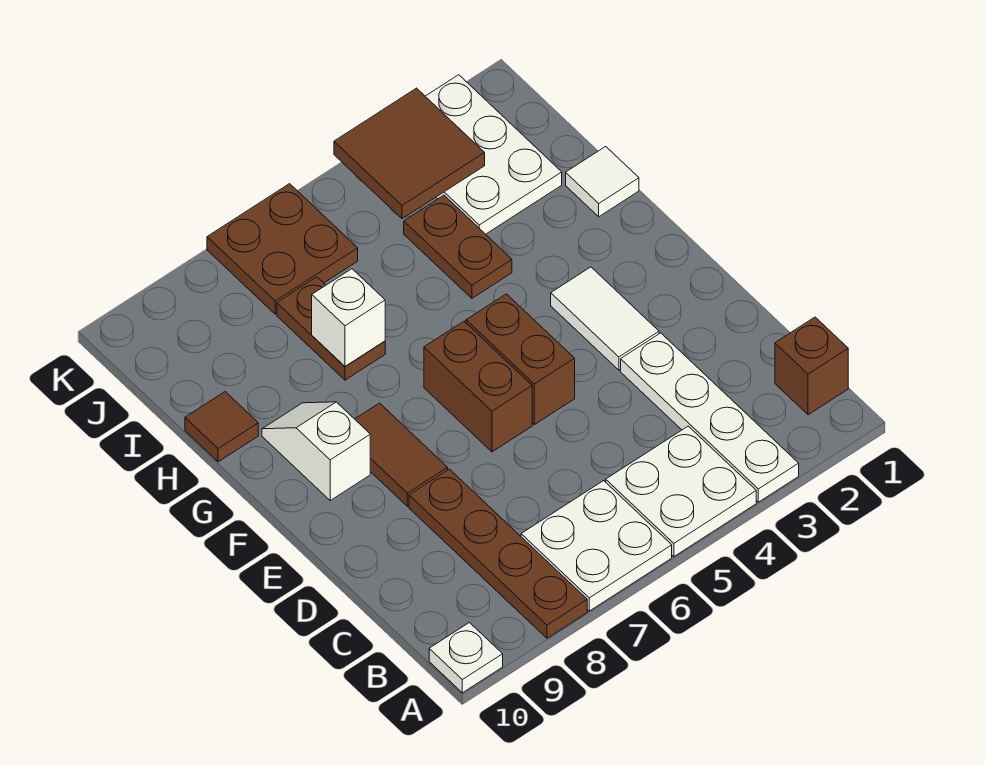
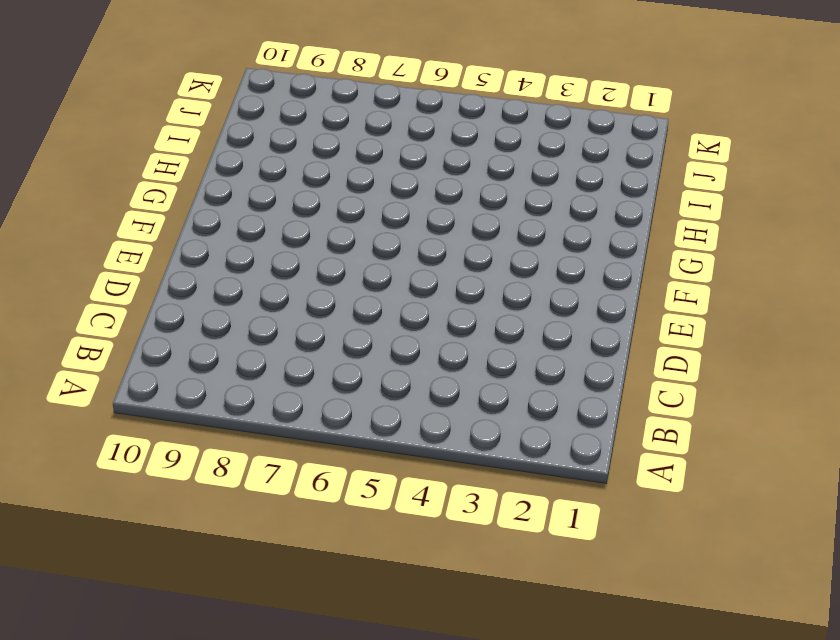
none -> white 1x4 plate [621,333,799,502]
none -> white 2x2 plate [606,426,756,557]
none -> white 2x2 plate [521,481,672,611]

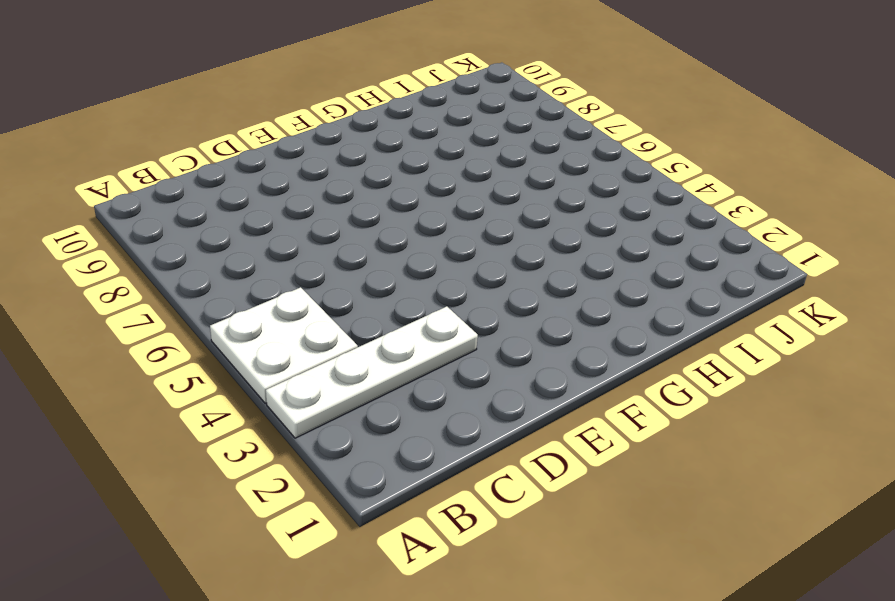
none -> white 2x2 plate [521,481,672,611]
none -> brown 1x4 plate [409,469,587,638]
none -> white 1x1 plate [429,623,503,693]

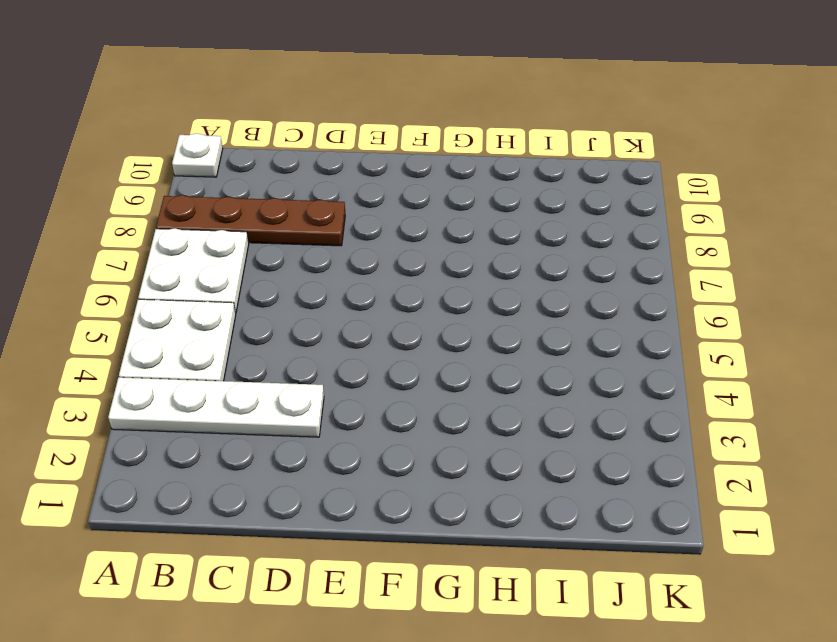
none -> brown 1x1 brick [775,317,848,415]
none -> white 1x2 tile [551,267,659,370]
none -> brown 1x2 brick [466,294,575,425]

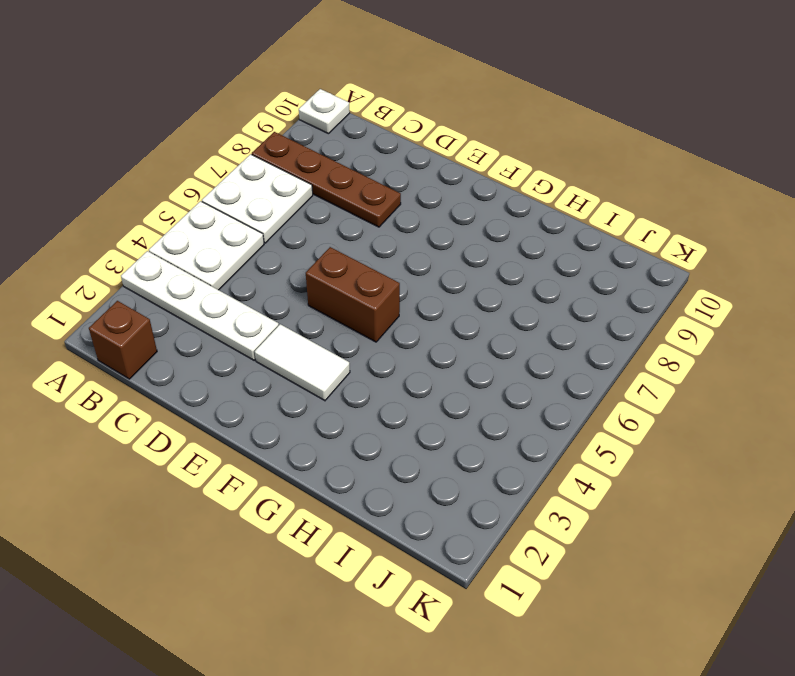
none -> brown 1x2 brick [424,321,532,452]
none -> brown 1x2 tile [355,403,448,506]
none -> white 1x2 slope [262,402,370,500]

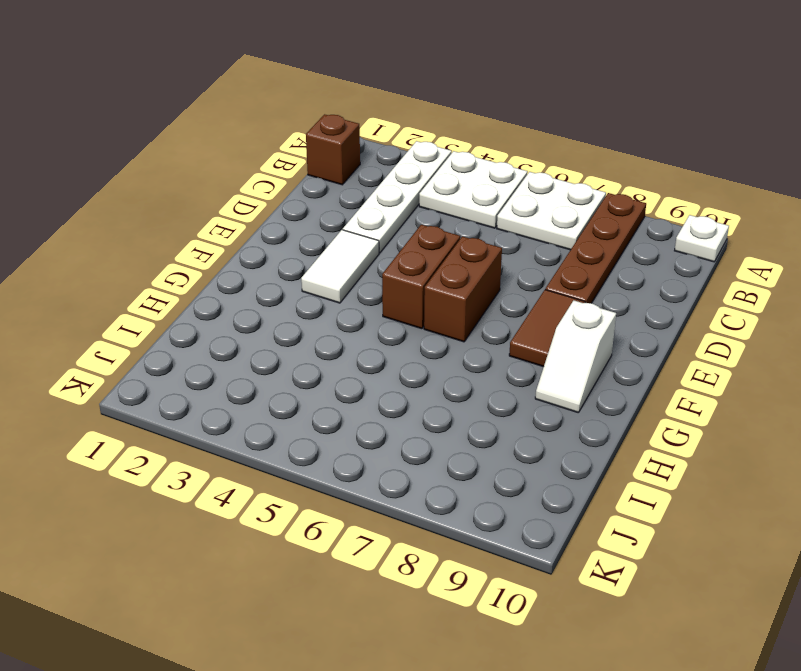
none -> white 1x1 tile [566,147,639,217]
none -> brown 1x2 plate [404,195,512,298]
none -> brown 1x2 plate [277,277,385,380]

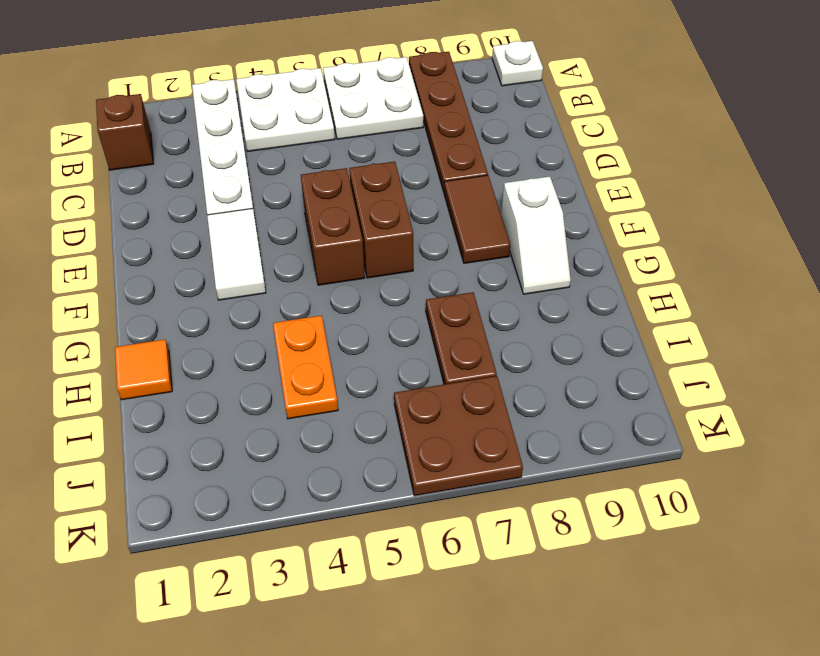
orange 1x1 tile [115,339,172,400] -> white 1x1 tile [566,147,639,217]
orange 1x2 plate [273,315,338,419] -> brown 1x2 plate [404,195,512,298]
none -> brown 1x1 tile [185,392,258,462]
none -> white 2x3 plate [425,75,562,234]
none -> white 1x1 brick [312,269,385,366]

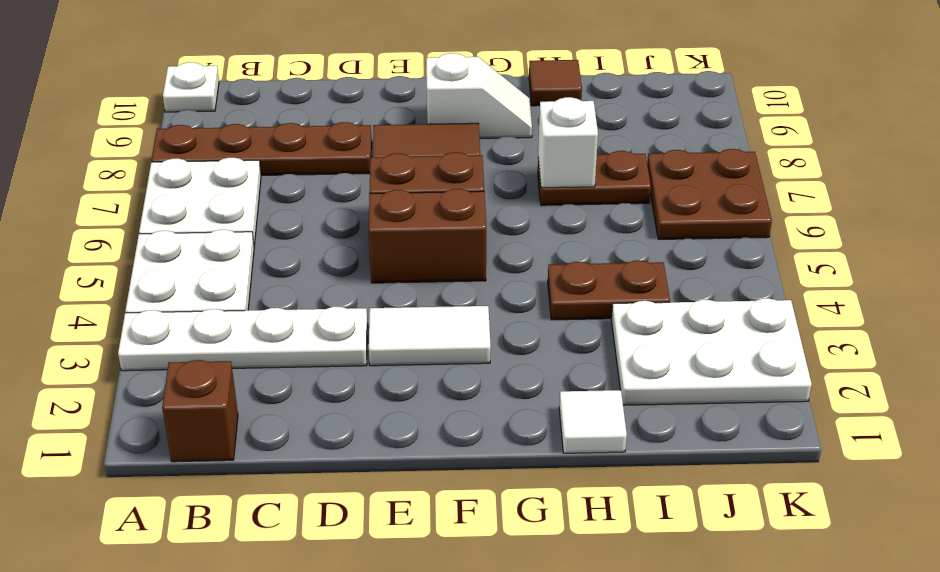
none -> brown 2x2 tile [334,88,485,219]

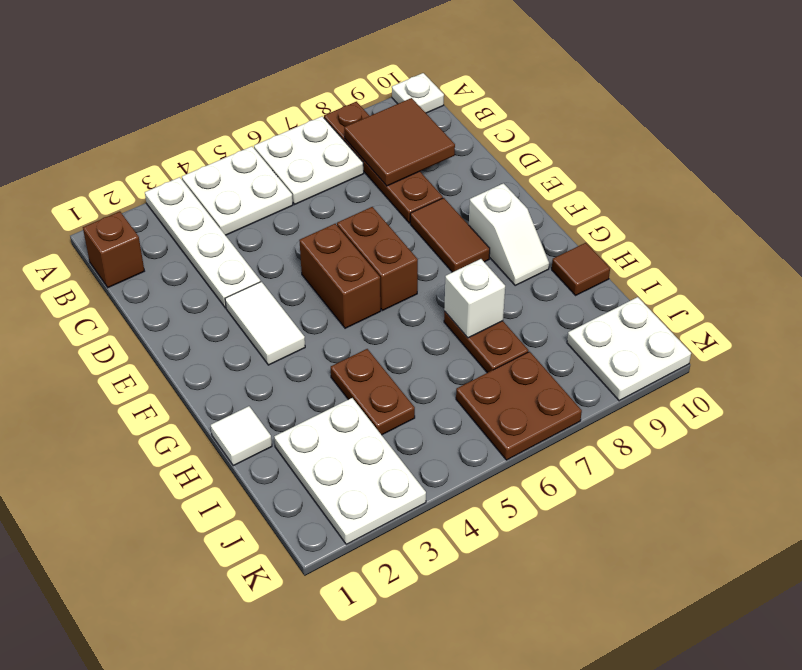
brown 2x2 tile [344,98,455,186] -> brown 2x2 tile moved to [334,88,485,219]
white 2x2 plate [567,297,691,401] -> none

